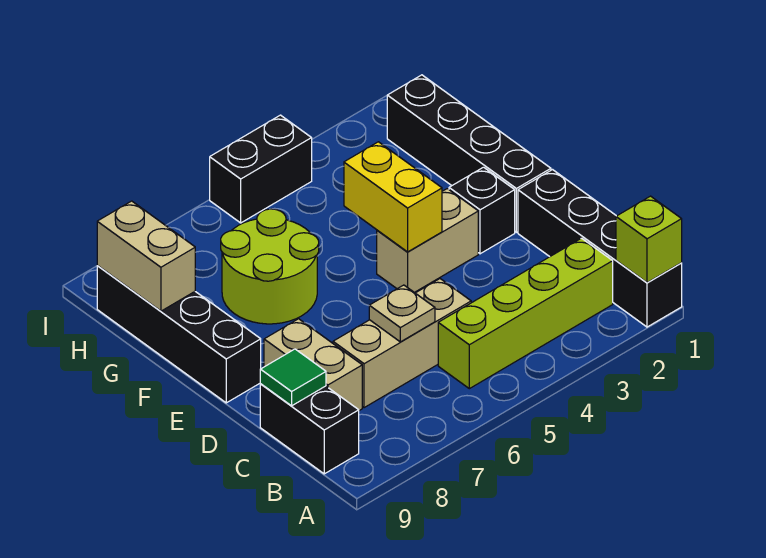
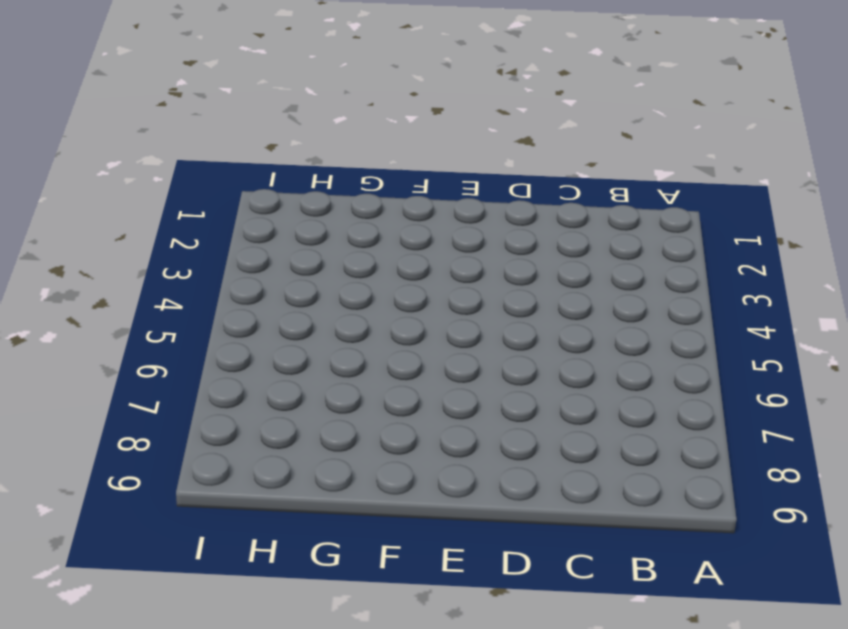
none -> black 1x4 brick [518,170,682,327]
none -> lime 1x4 brick [438,238,613,389]
none -> black 1x2 brick [260,384,359,474]

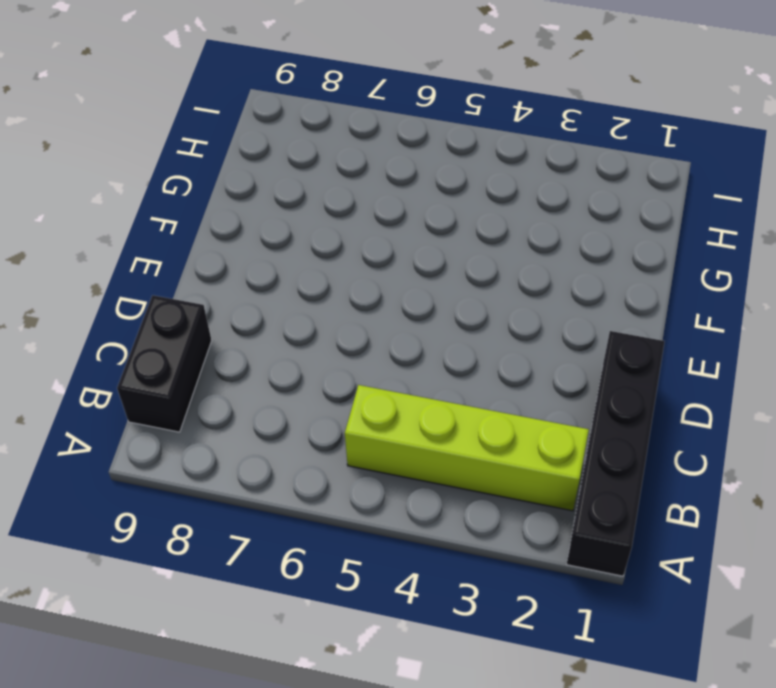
none -> tan 1x3 brick [333,279,471,408]
none -> tan 1x2 brick [264,319,362,411]
none -> black 1x4 brick [387,75,551,232]

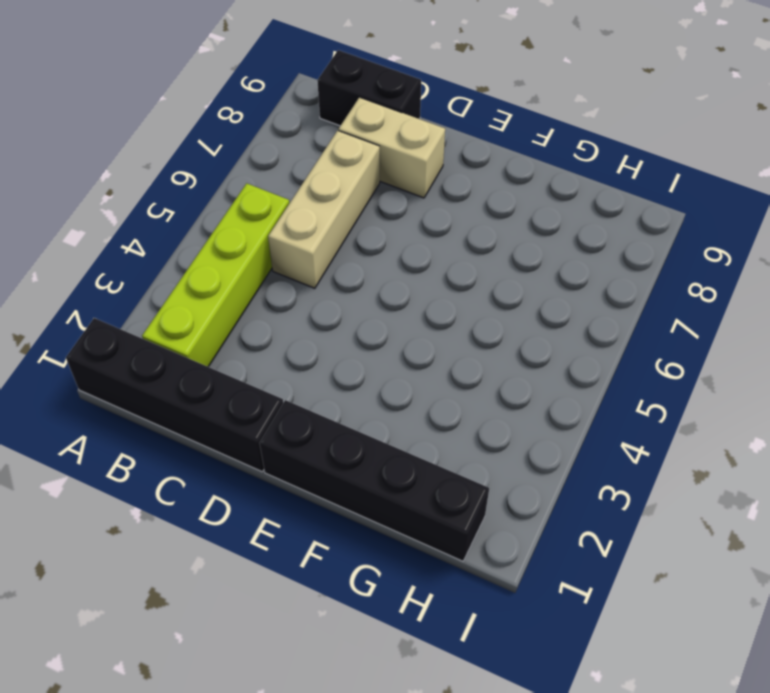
none -> black 1x1 brick [449,167,515,254]
none -> tan 1x2 brick [377,189,478,292]
none -> black 1x4 brick [97,266,261,403]

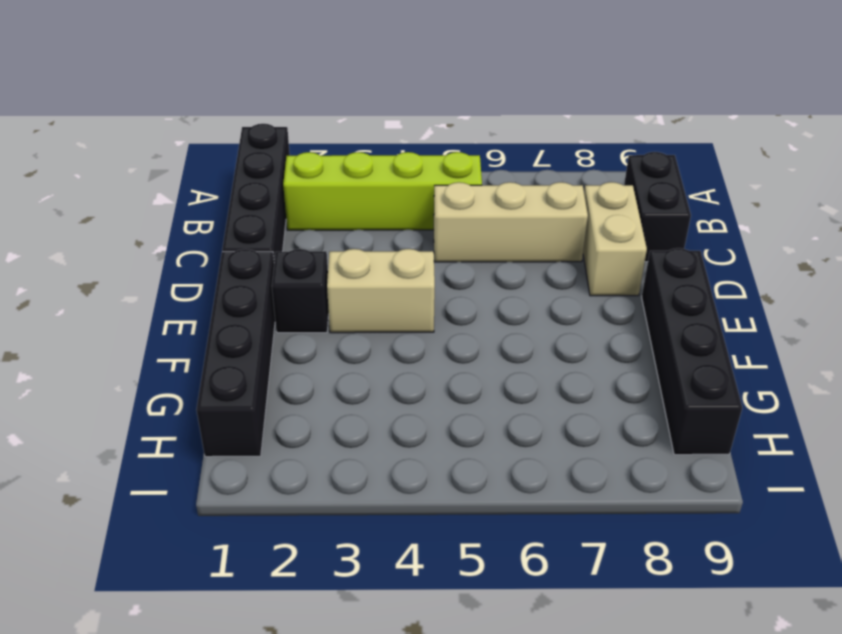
none -> lime 2x2 round brick [221,209,319,324]
none -> black 1x2 brick [210,115,312,223]
none -> lime 1x1 brick [616,196,682,283]

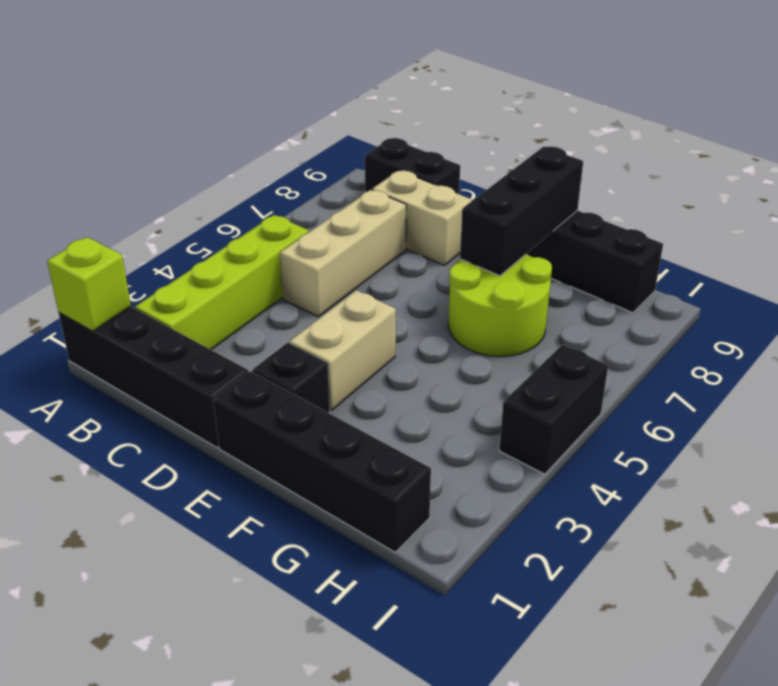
black 1x3 brick [460,147,583,276] -> none
none -> tan 1x1 plate [369,285,435,342]
none -> green 1x1 tile [260,349,326,406]
none -> yellow 1x2 brick [344,142,442,252]

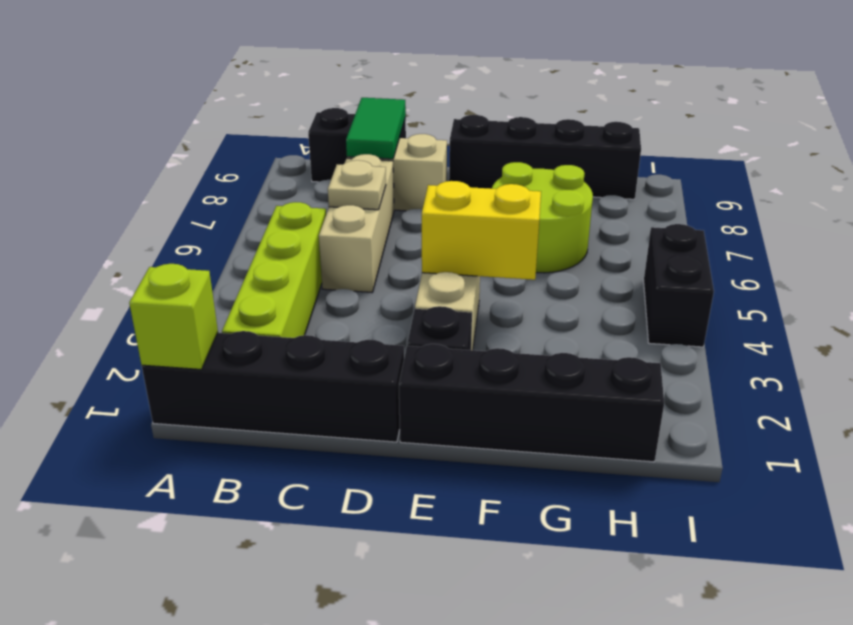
green 1x2 tile [346,98,406,159] -> green 1x1 tile [260,349,326,406]
none -> tan 1x2 brick [97,201,195,311]

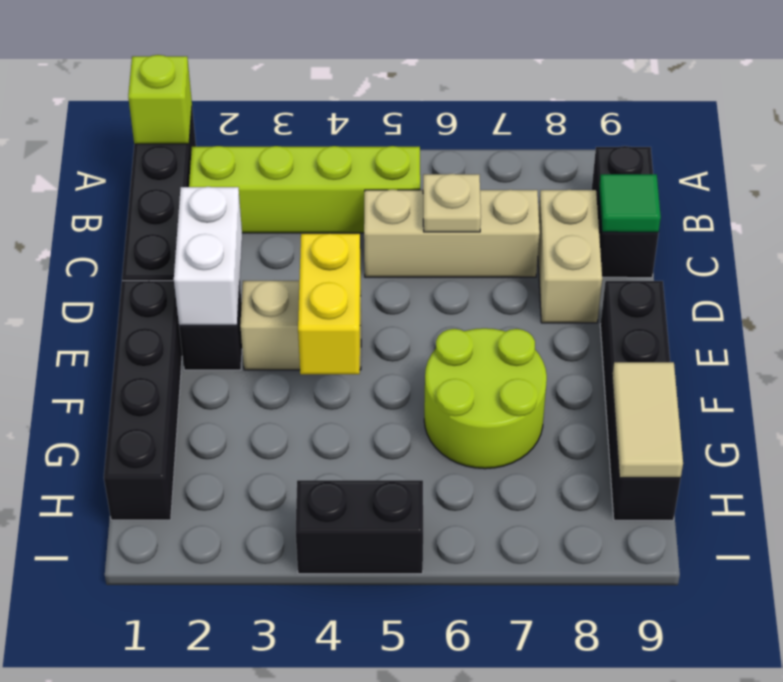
white 1x2 brick [174,187,242,325] -> none
tan 1x2 tile [612,362,683,478] -> tan 1x2 brick [97,201,195,311]

